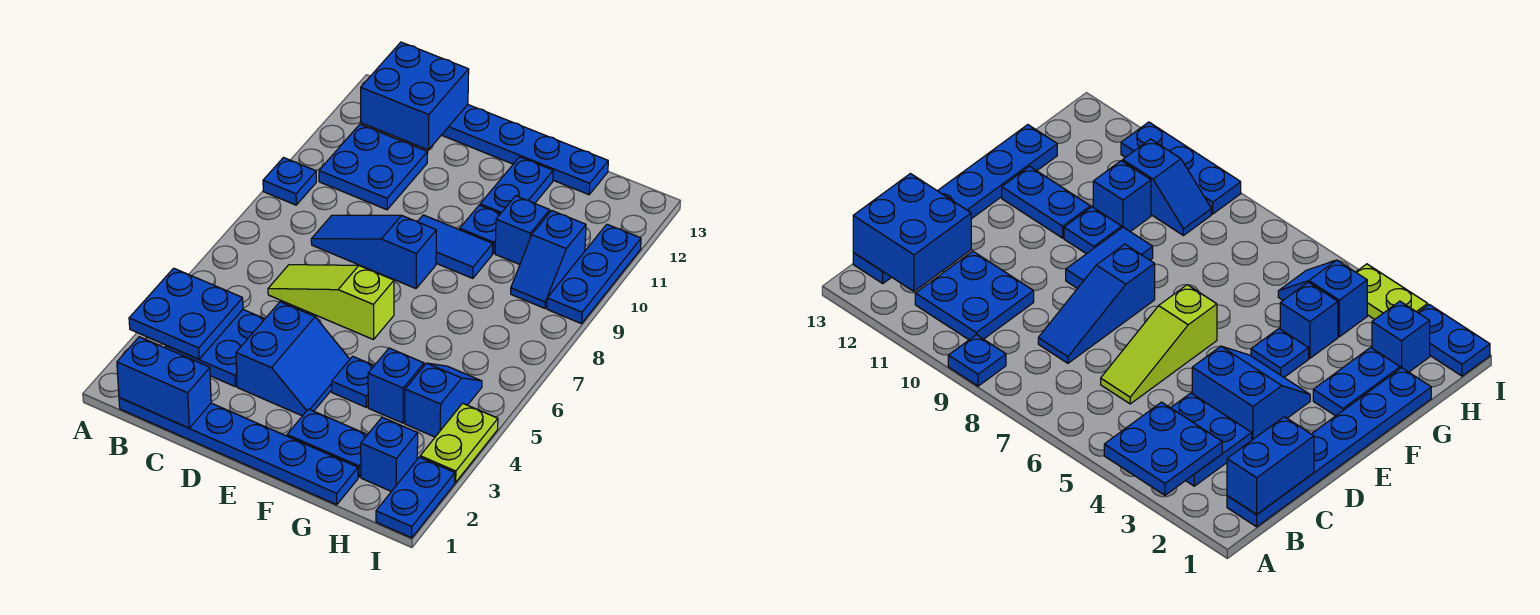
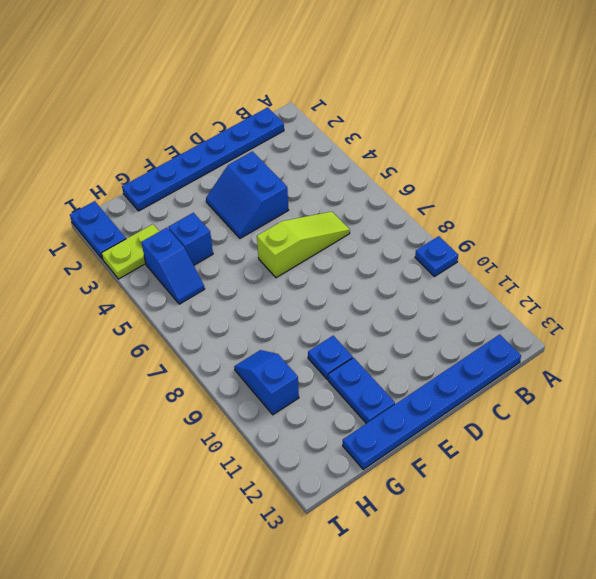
lime 1x2 plate [101,224,159,279] -> lime 1x2 plate turned to [420,403,498,482]
none -> blue 2x2 plate [165,310,264,387]
none -> blue 2x2 plate [319,124,428,210]
none -> blue 1x3 slope [311,215,436,289]

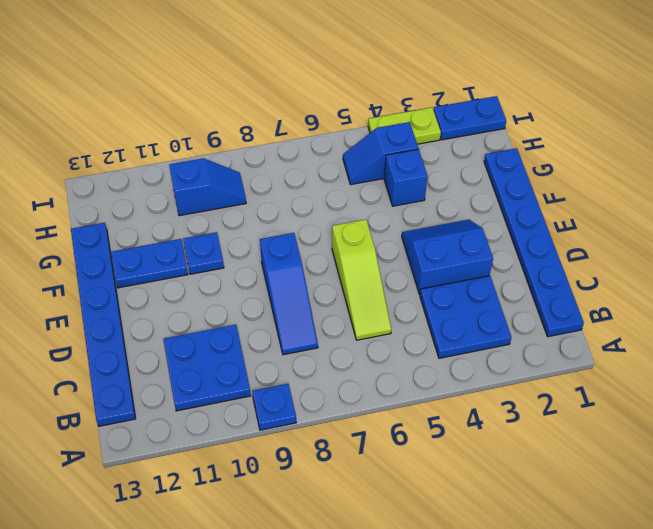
none -> blue 1x2 tile [418,215,493,278]
none -> blue 1x2 plate [287,409,367,477]
none -> blue 1x1 plate [332,356,374,407]

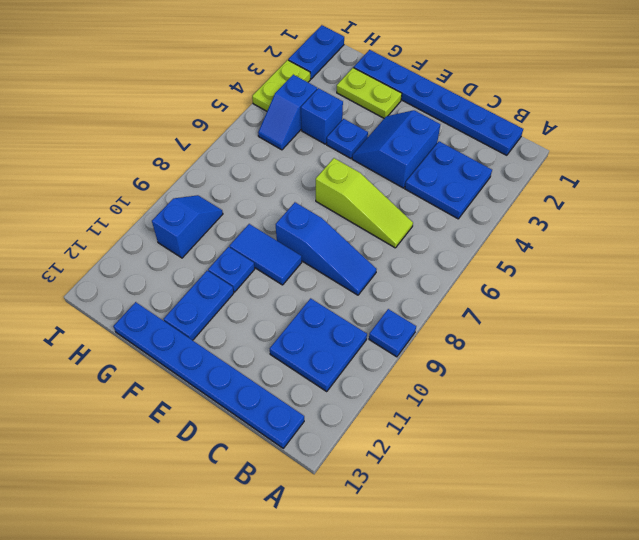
lime 1x2 plate [337,68,402,118] -> blue 1x2 plate [287,409,367,477]
none -> blue 1x1 brick [495,196,550,264]
none -> blue 1x1 brick [361,417,418,491]
none -> blue 1x3 plate [547,224,641,324]

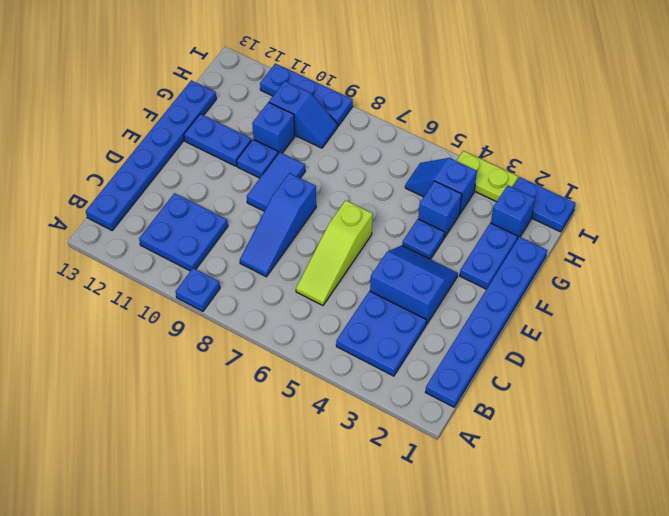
none -> blue 2x2 plate [129,268,243,359]
none -> blue 1x2 brick [117,337,211,428]
none -> blue 2x2 brick [361,42,469,150]

